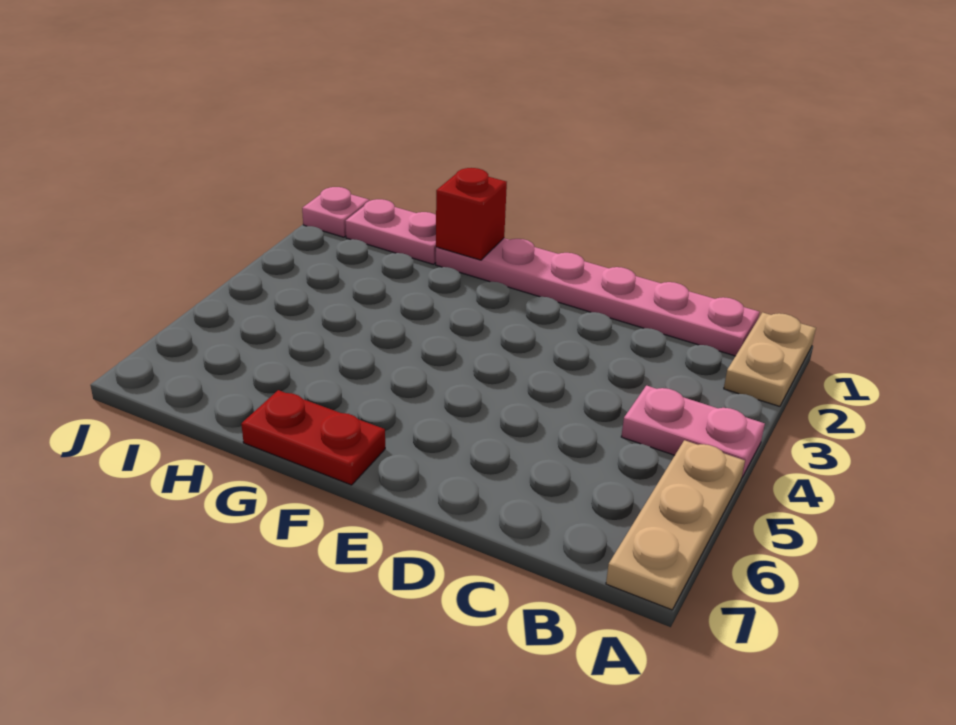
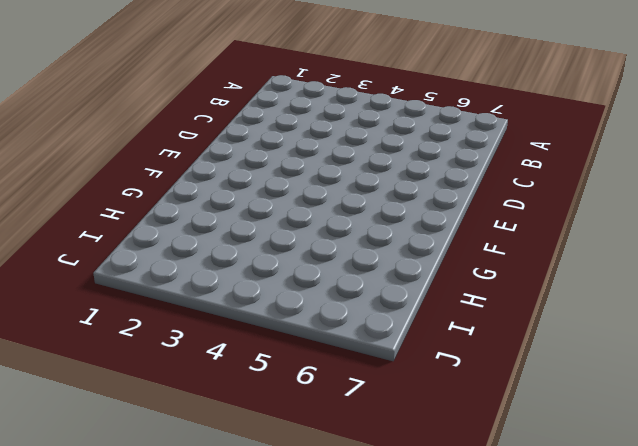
none -> tan 1x2 plate [724,312,816,406]
none -> pink 1x2 plate [621,386,765,477]

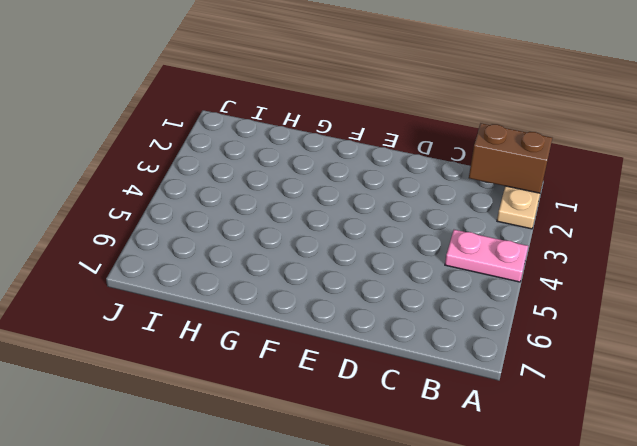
brown 1x2 brick [469,123,552,193] -> none
none -> tan 1x3 plate [606,440,745,610]
none -> pink 1x6 plate [436,238,760,356]

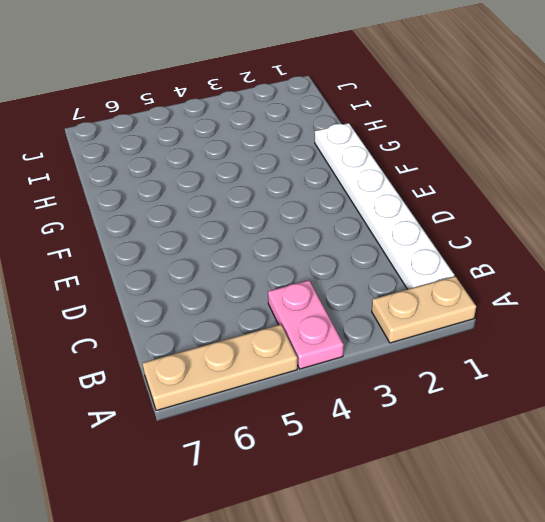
white 1x6 plate [315,123,454,289] -> pink 1x6 plate [436,238,760,356]
none -> red 1x2 plate [241,390,385,485]
none -> pink 1x2 plate [345,199,436,264]

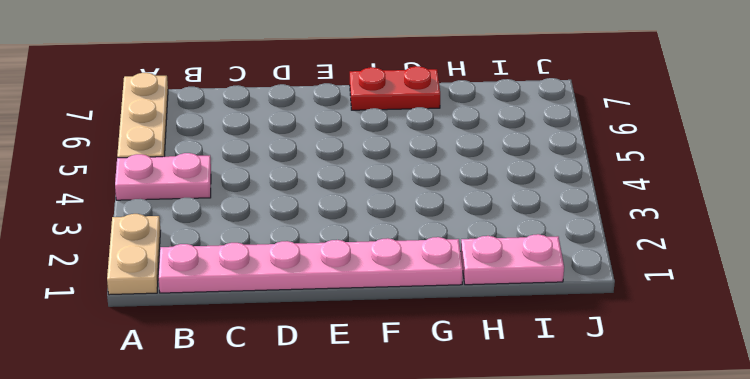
none -> pink 1x1 plate [302,187,369,237]
none -> red 1x1 brick [436,168,507,260]

